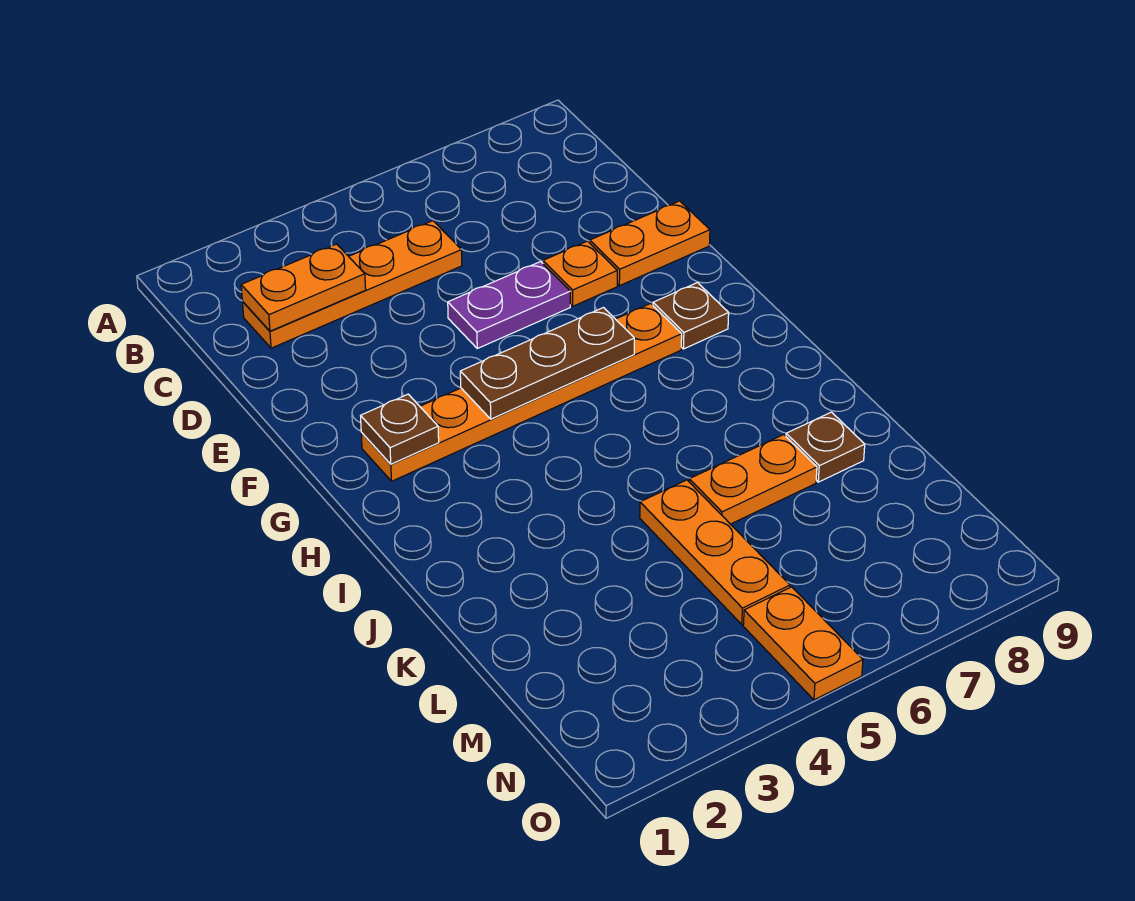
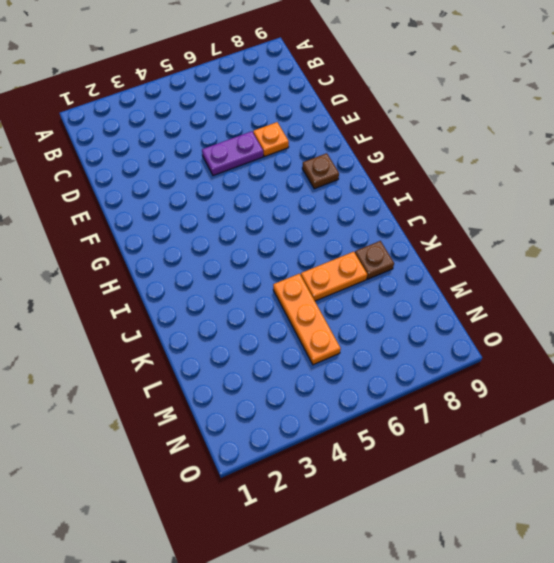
none -> orange 1x4 plate [243,221,462,348]
none -> orange 1x2 plate [590,201,710,286]
none -> orange 1x6 plate [361,303,682,481]

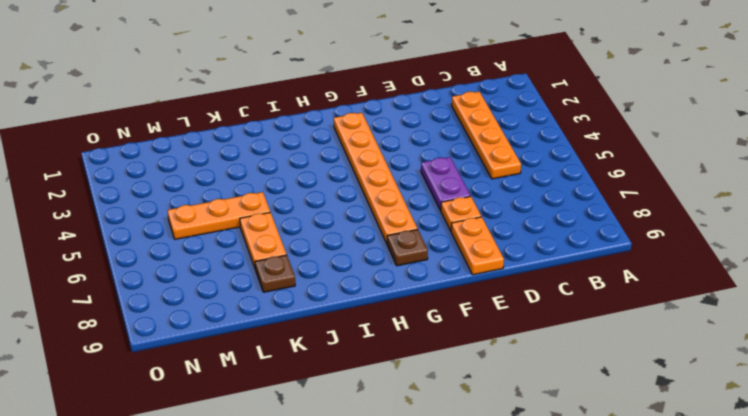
none -> orange 1x2 plate [743,587,863,700]
none -> orange 1x2 plate [241,244,366,331]
none -> brown 1x1 plate [361,394,439,464]

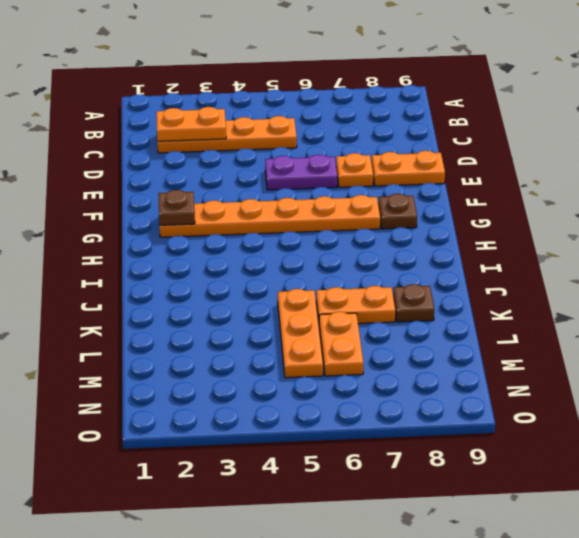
orange 1x2 plate [319,312,363,376] -> orange 1x2 plate moved to [743,587,863,700]
none -> brown 1x3 plate [460,308,634,419]

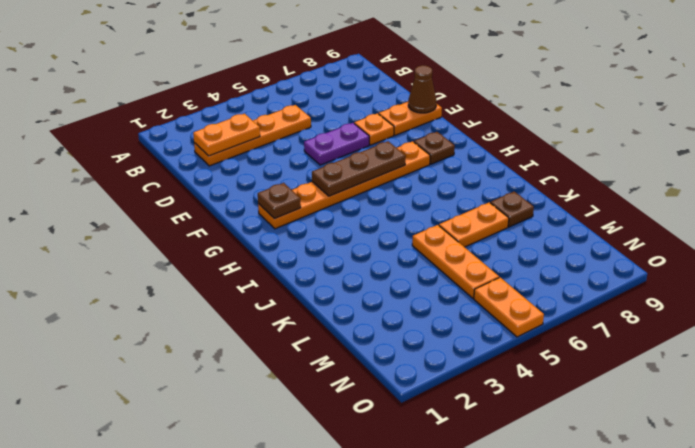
brown 1x1 cone [408,65,436,113] -> none

